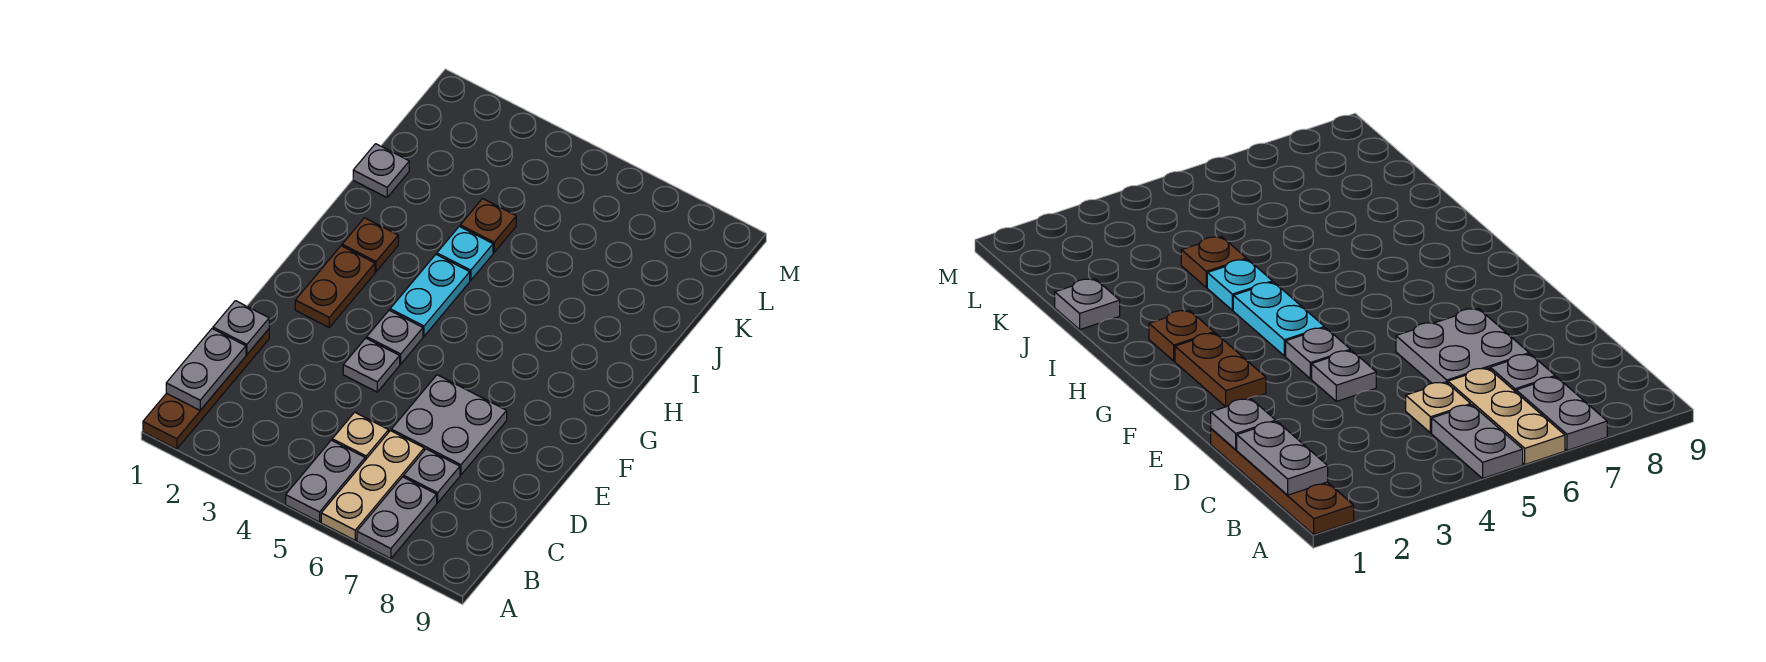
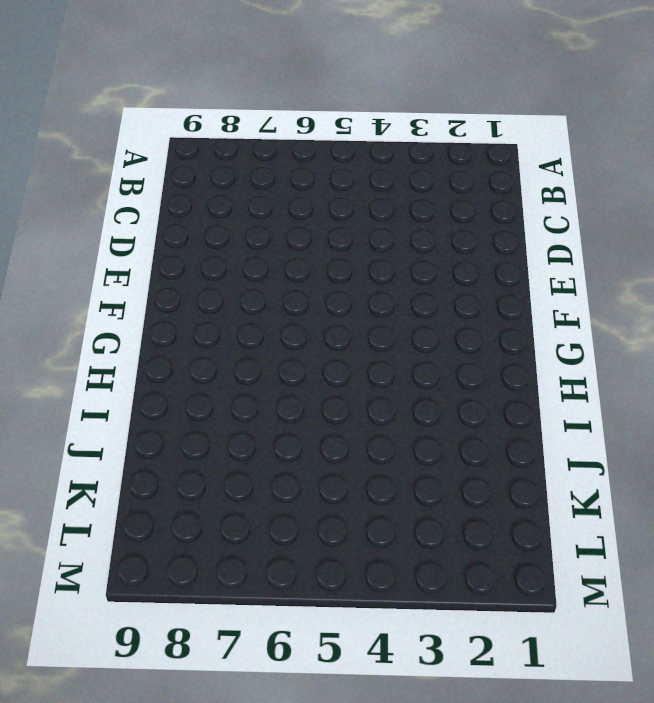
none -> brown 1x4 plate [143,329,269,449]
none -> grey 1x2 plate [286,440,365,522]
none -> tan 1x3 plate [321,431,424,540]

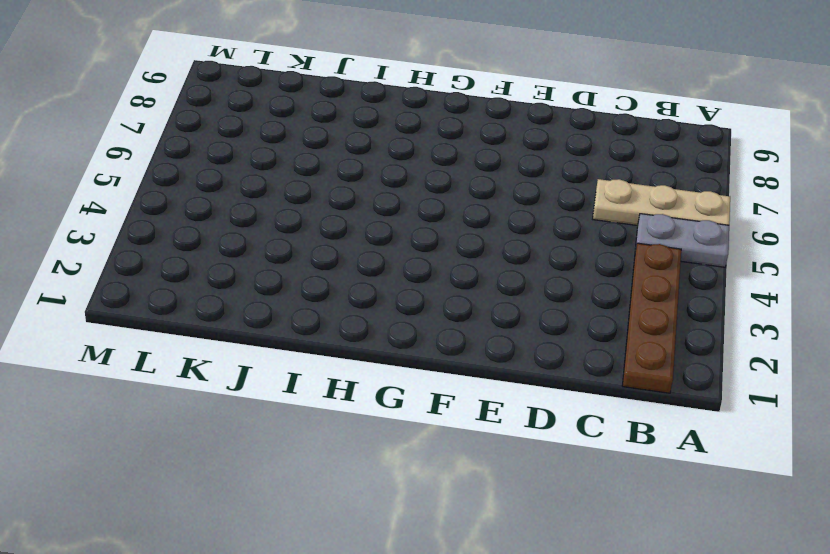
brown 1x4 plate [622,243,681,393] -> brown 1x4 plate turned to [143,329,269,449]
none -> grey 1x2 plate [357,477,437,559]
none -> tan 1x1 plate [332,412,389,460]
none -> grey 1x1 plate [404,449,460,503]

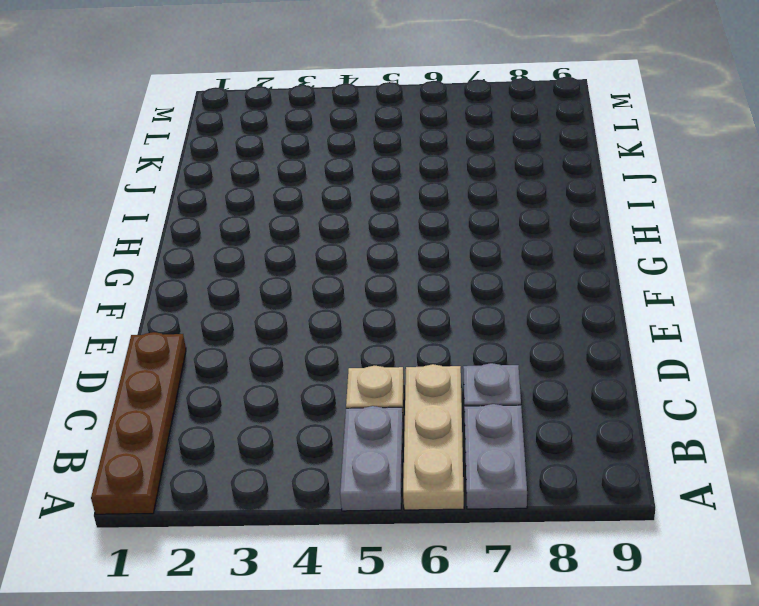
none -> grey 2x2 plate [391,375,507,475]
none -> grey 1x1 plate [343,338,400,392]
none -> brown 1x2 plate [295,246,375,327]

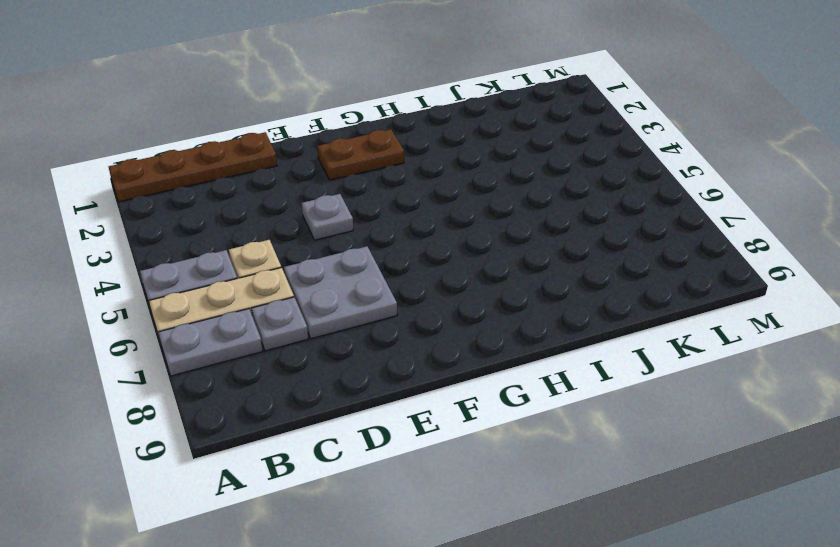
none -> grey 1x1 plate [367,310,423,364]
none -> cyan 1x2 plate [390,255,470,336]
none -> brown 1x1 plate [342,218,398,272]

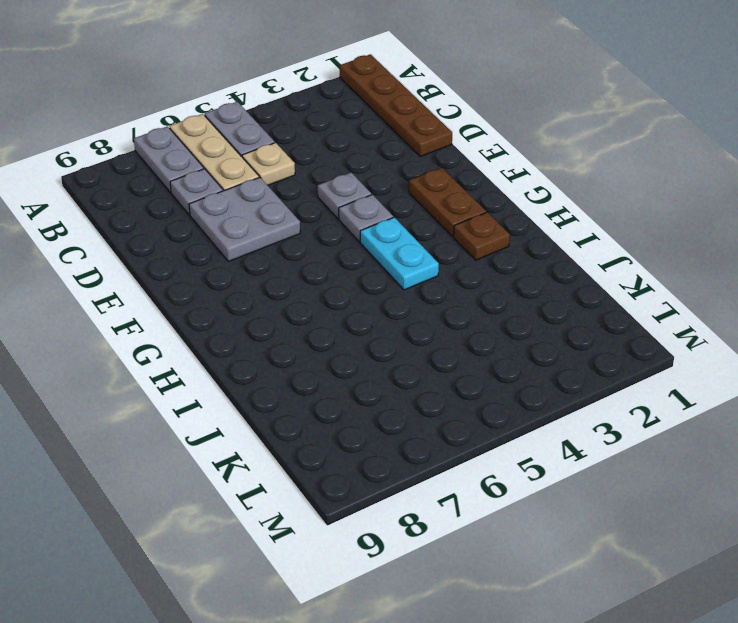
none -> cyan 1x1 plate [437,226,493,280]
none -> grey 1x1 plate [353,144,409,197]
none -> brown 1x1 plate [460,199,516,252]

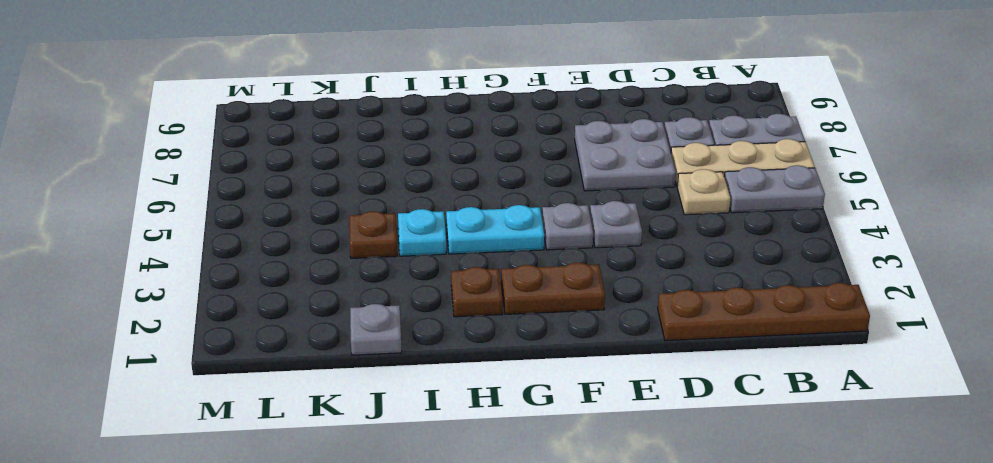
none -> grey 1x2 plate [166,329,246,410]
none -> grey 1x1 plate [213,301,269,355]

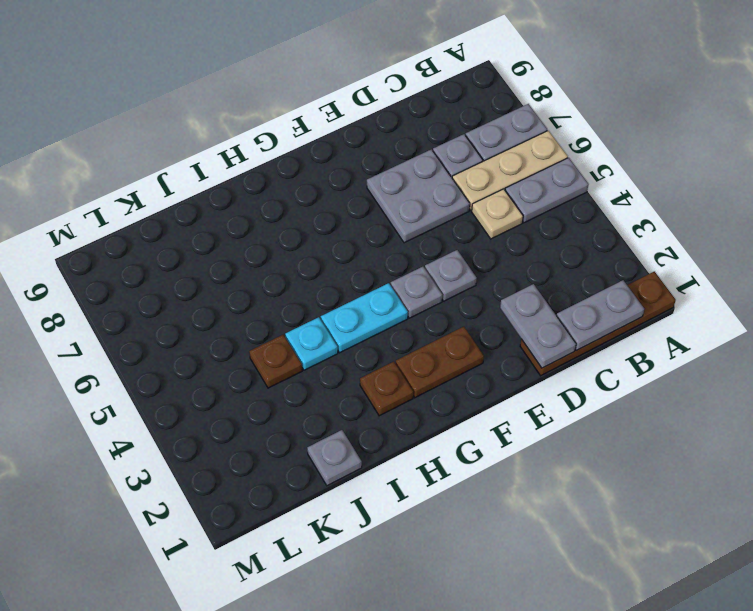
grey 1x2 plate [500,284,576,368] -> grey 1x1 plate [213,301,269,355]

